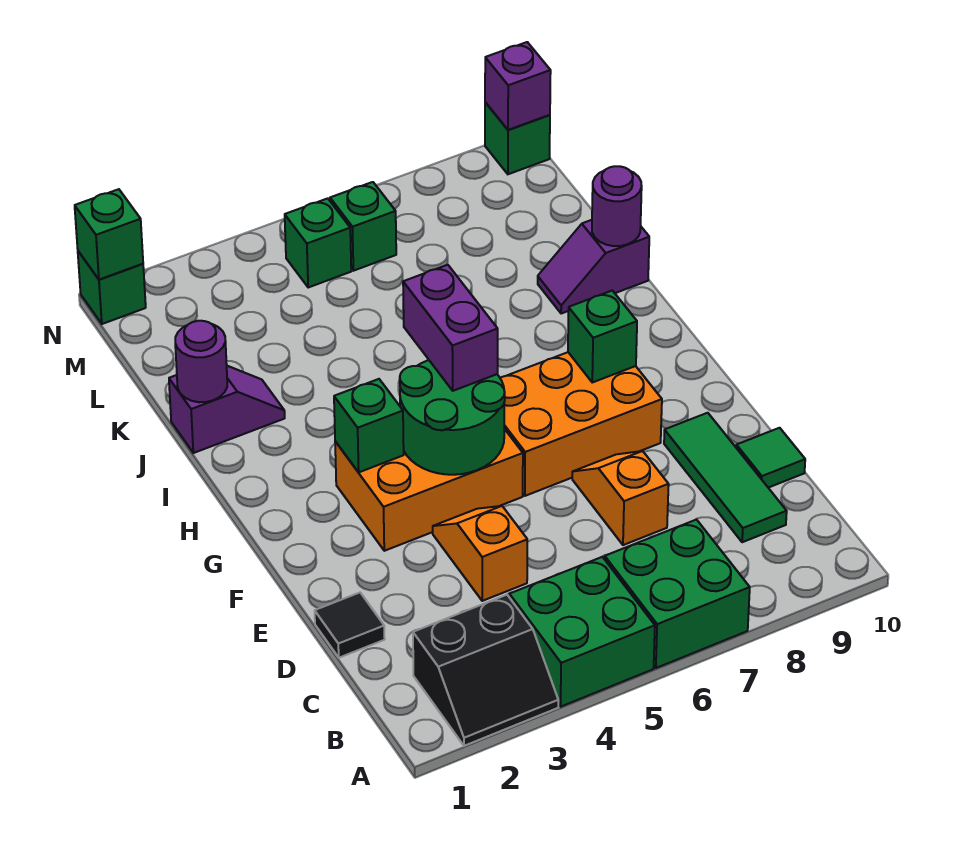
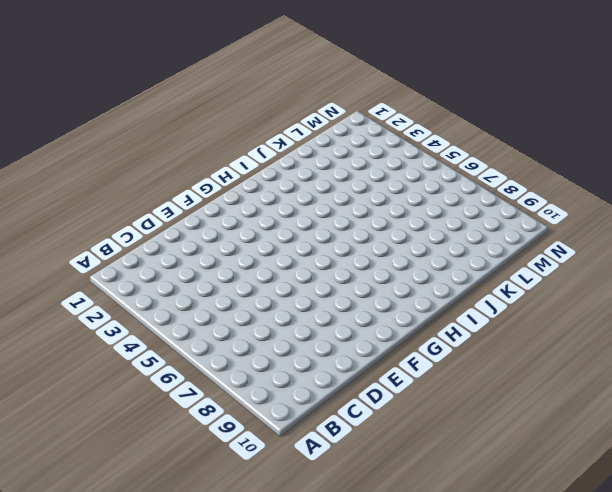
none -> black 2x2 slope [413,595,558,746]
none -> green 2x2 brick [509,557,655,707]
none -> green 2x2 brick [605,519,750,668]

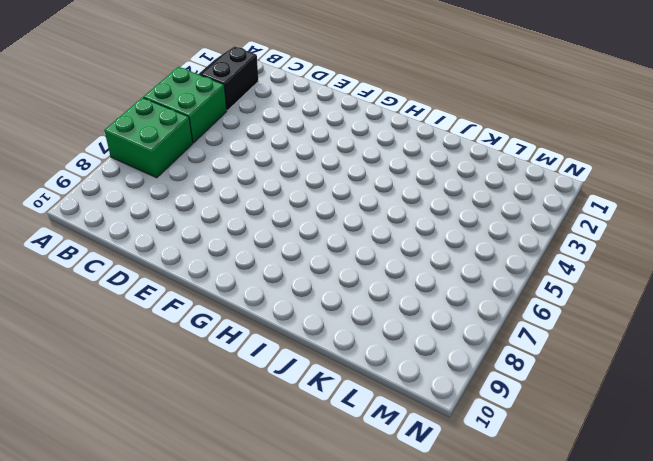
none -> green 1x3 tile [664,413,787,542]
none -> black 1x1 tile [315,593,385,658]
none -> orange 1x2 slope [433,506,527,601]

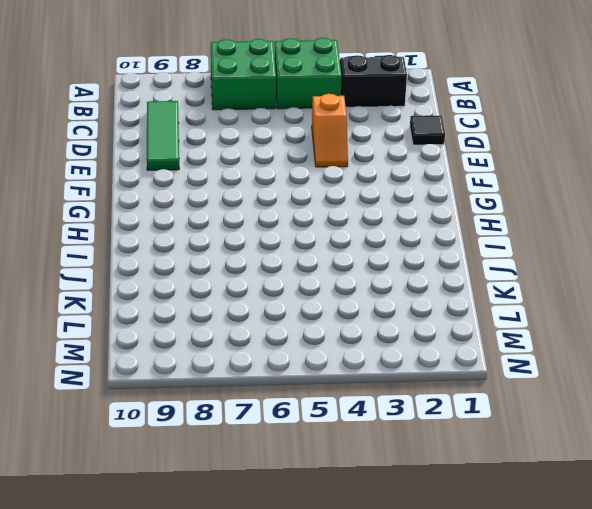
none -> orange 1x2 slope [572,451,669,545]
none -> green 1x1 tile [736,428,805,488]
none -> orange 2x3 brick [335,429,523,551]

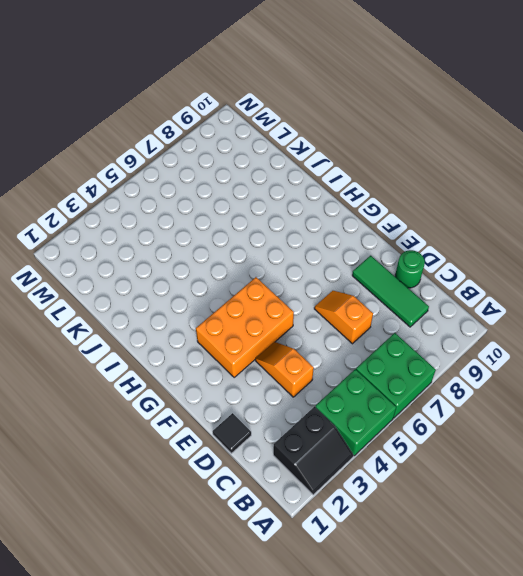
green 1x1 round brick [395,250,425,288] -> green 1x1 tile [736,428,805,488]
none -> orange 2x3 brick [500,352,662,496]
none -> purple 1x2 slope [169,366,285,453]
none -> purple 1x2 slope [538,220,649,314]

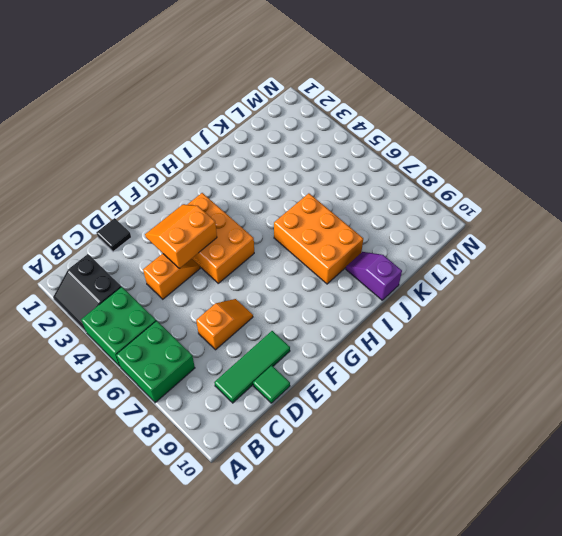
orange 2x2 slope [145,204,217,268] -> green 2x2 round brick [400,360,505,475]
orange 2x3 brick [274,193,363,284] -> orange 2x3 brick moved to [500,352,662,496]
none -> purple 1x2 slope [169,366,285,453]
none -> green 1x1 brick [285,198,351,288]
none -> green 1x1 brick [330,182,396,271]

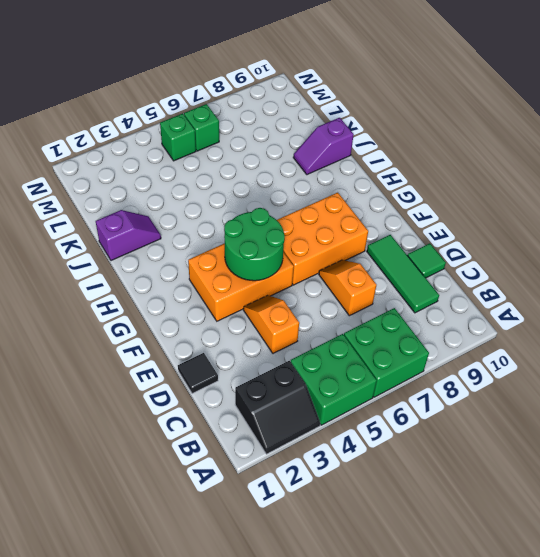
none -> green 1x1 brick [78,251,146,324]
none -> green 1x1 brick [485,103,550,174]
none -> green 1x1 brick [334,379,404,472]

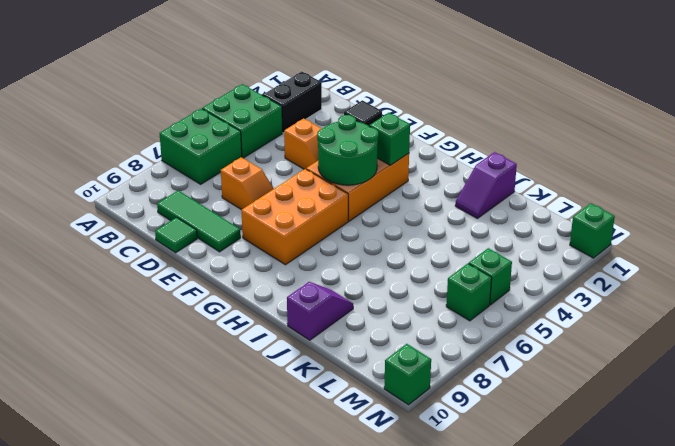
none -> green 1x1 brick [568,291,637,382]
none -> purple 1x1 round brick [175,321,227,402]
none -> purple 1x1 round brick [592,166,642,246]

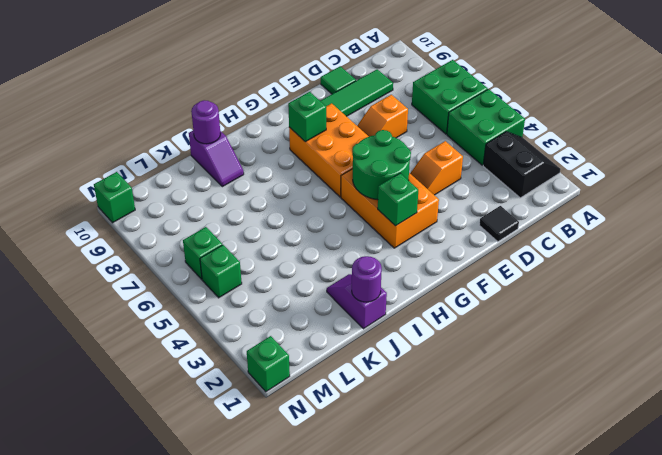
none -> green 1x1 brick [75,189,143,280]
none -> purple 1x1 brick [485,42,551,130]
none -> purple 1x2 brick [403,265,498,391]

